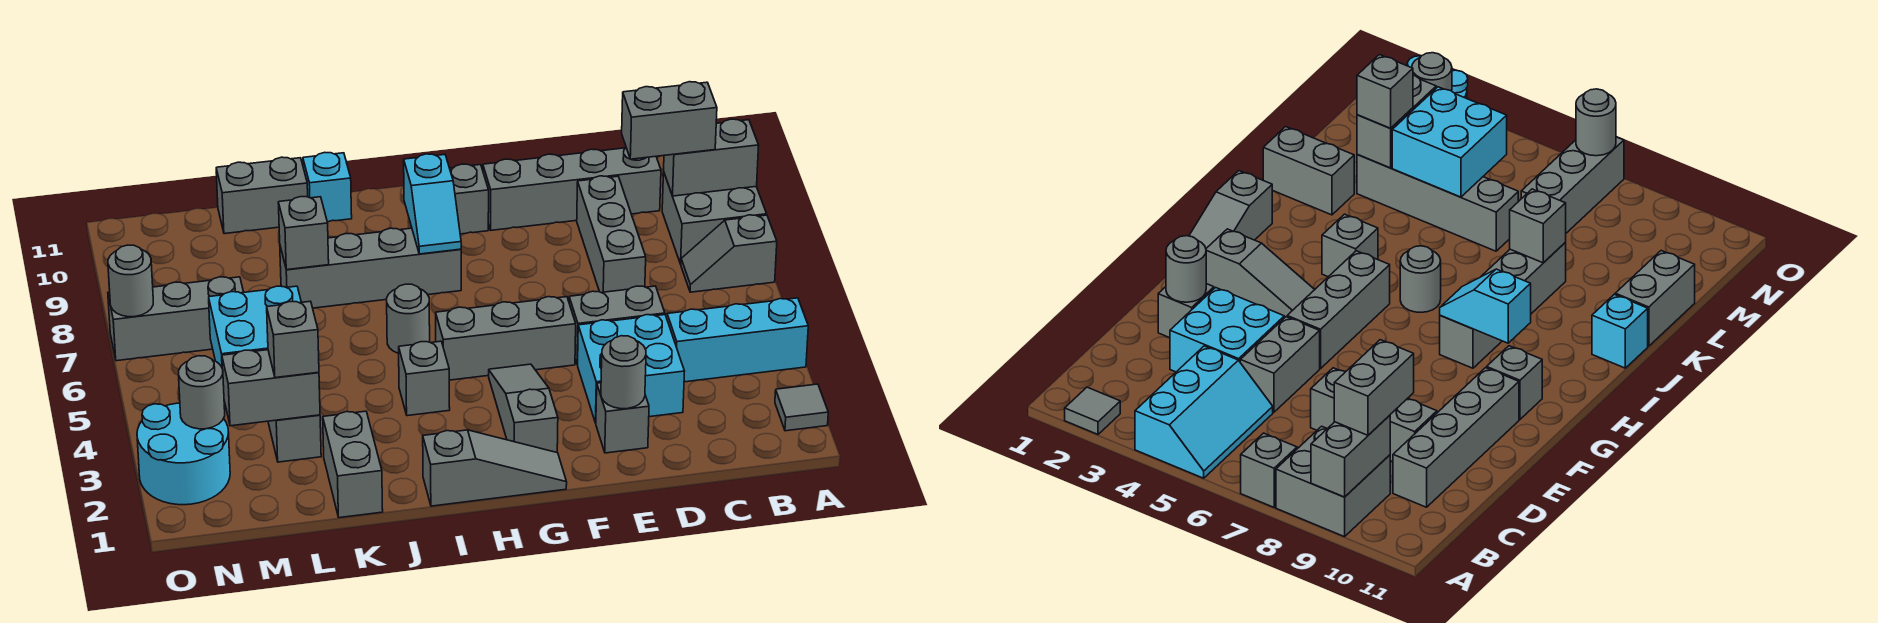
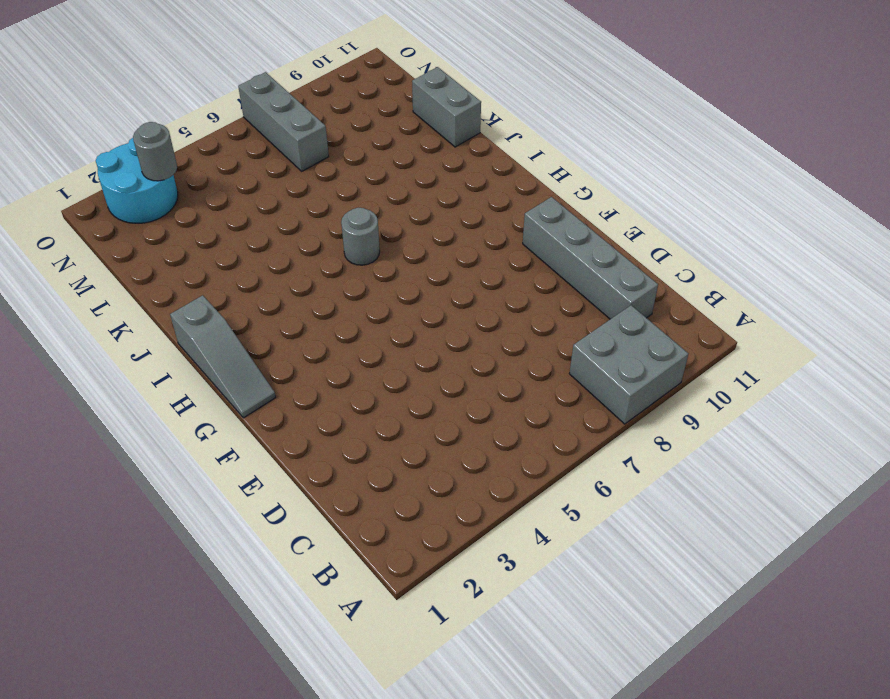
none -> grey 1x1 tile [775,384,828,431]
none -> cyan 2x3 slope [666,298,808,382]
none -> grey 1x2 slope [681,215,777,292]
none -> cyan 2x2 brick [578,315,685,423]

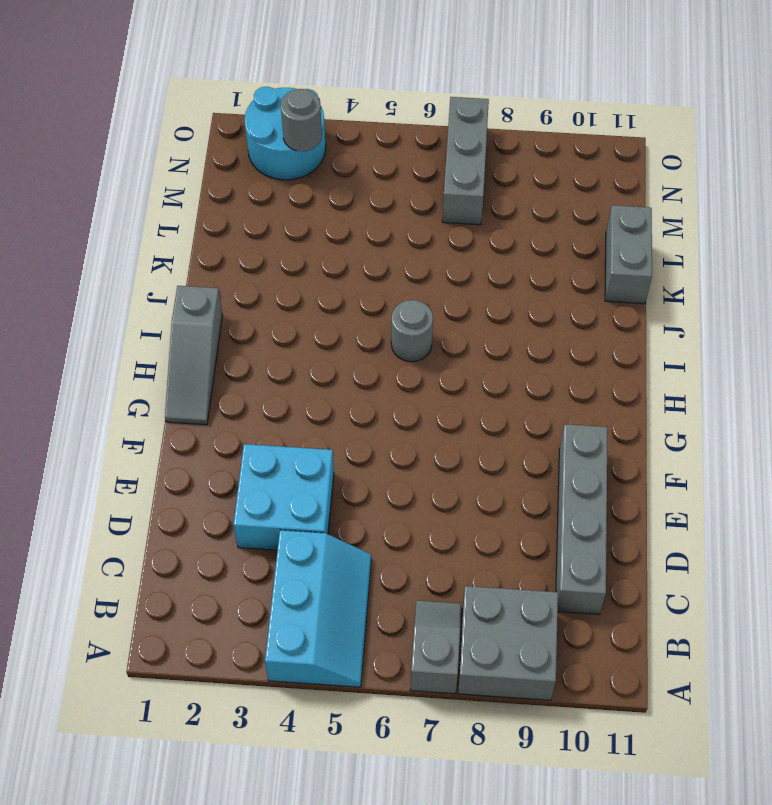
none -> grey 1x1 tile [775,384,828,431]
none -> grey 1x2 brick [569,286,665,365]
none -> grey 1x3 brick [577,176,646,293]
none -> grey 1x1 brick [596,383,649,453]

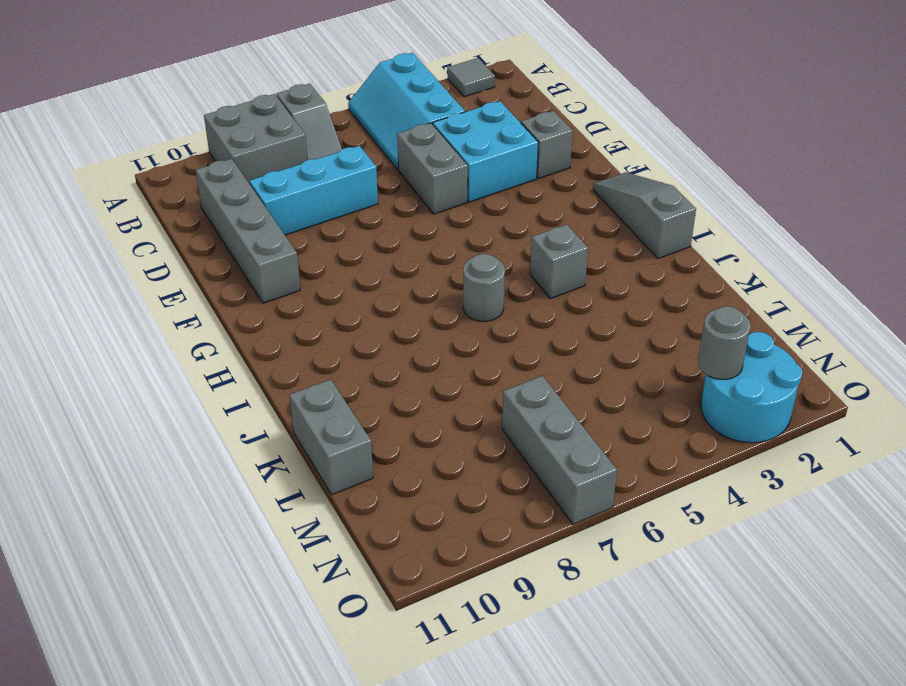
cyan 1x3 brick [249,146,378,235] -> grey 1x3 brick [577,176,646,293]
none -> grey 1x3 brick [436,297,576,380]
none -> grey 1x3 slope [489,364,558,452]
none -> grey 1x1 brick [450,164,489,234]
none -> grey 1x4 brick [280,228,461,308]

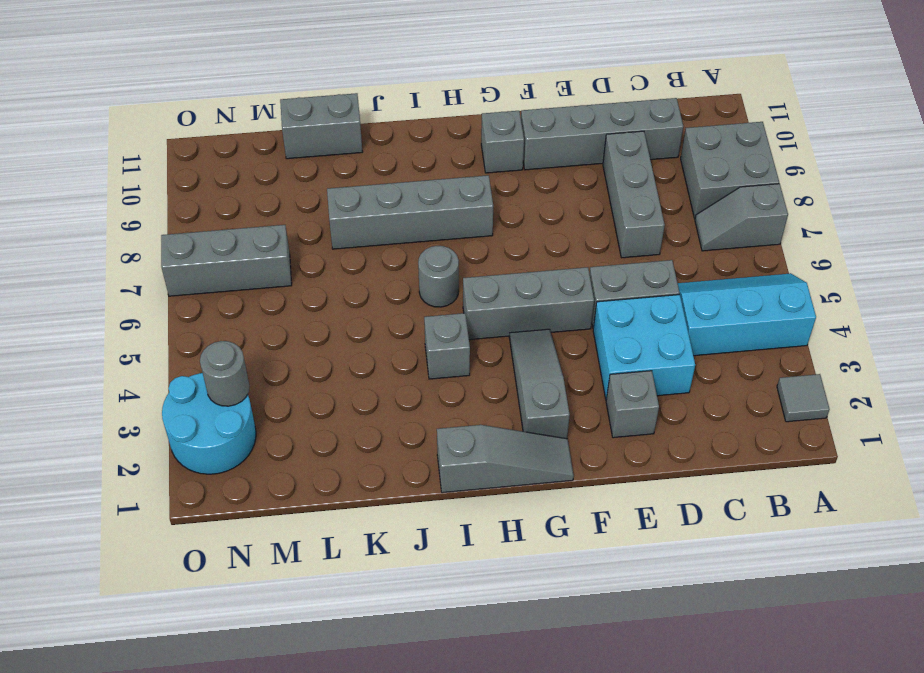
none -> cyan 1x1 brick [303,152,352,222]
none -> grey 1x2 brick [323,411,383,518]
none -> grey 1x4 brick [268,415,321,462]
none -> grey 1x2 brick [664,119,759,196]

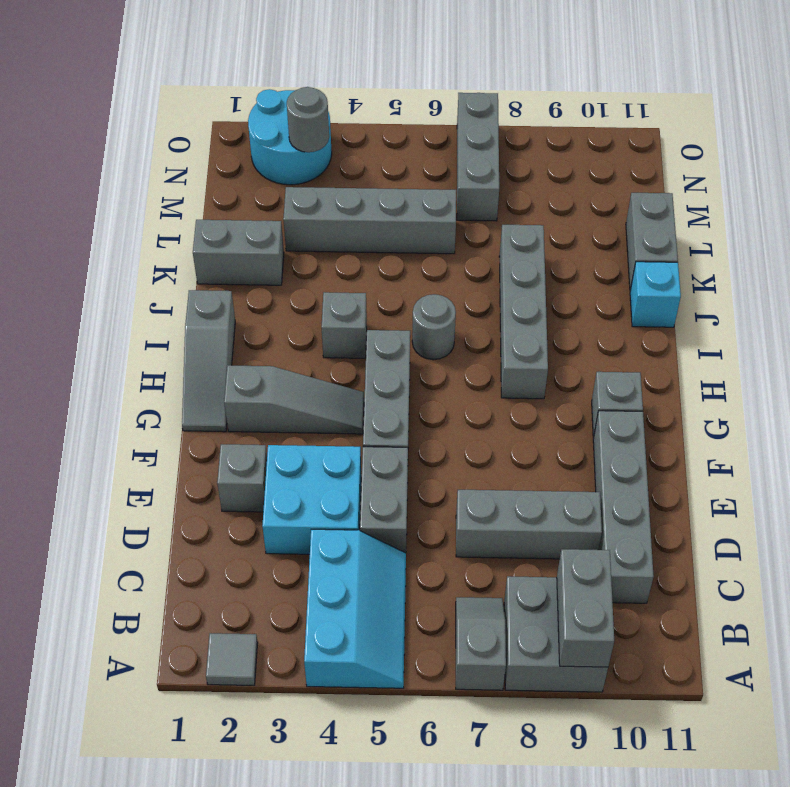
none -> grey 1x1 round brick [601,336,646,409]
none -> cyan 1x2 slope [404,154,461,254]
none -> grey 1x1 brick [278,197,329,270]
none -> grey 1x2 brick [222,350,320,426]

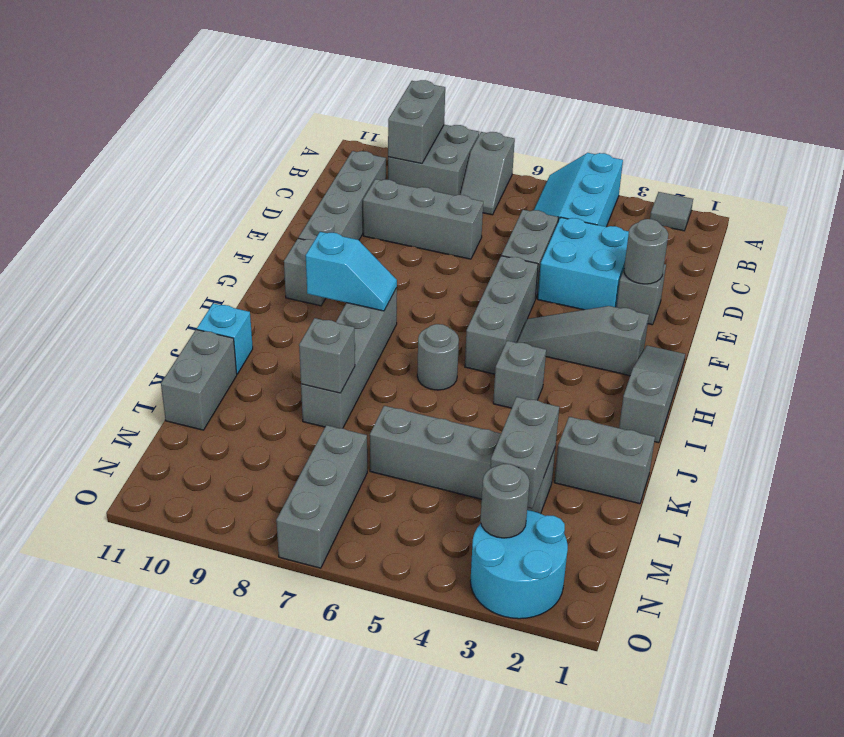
none -> cyan 2x2 brick [209,286,301,367]
none -> grey 1x1 round brick [108,245,153,317]
none -> grey 1x2 brick [622,82,717,159]
none -> grey 1x1 brick [267,301,319,378]

